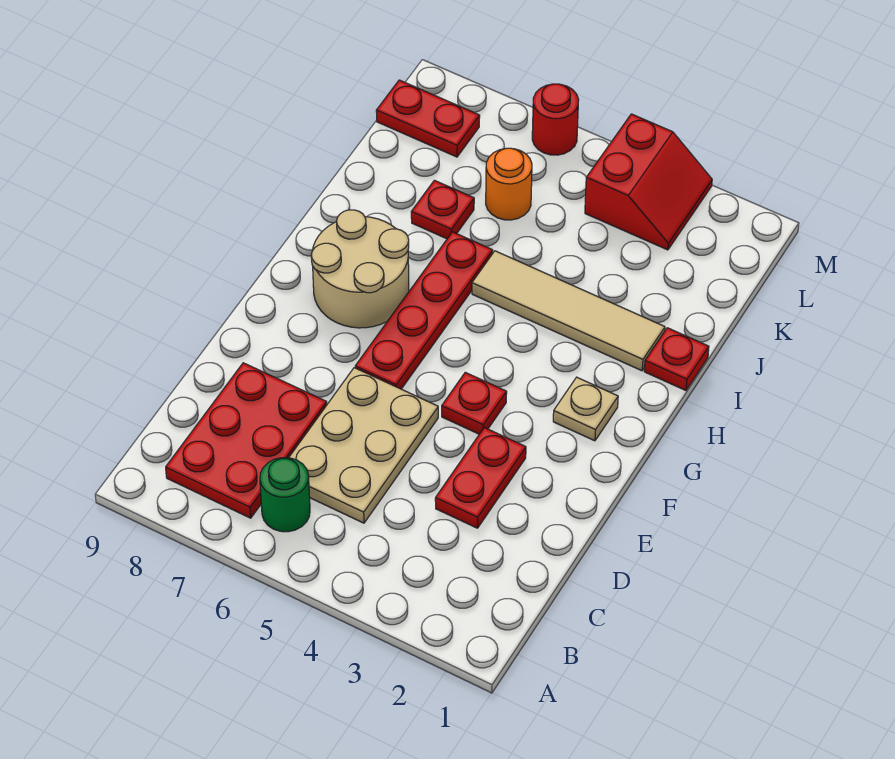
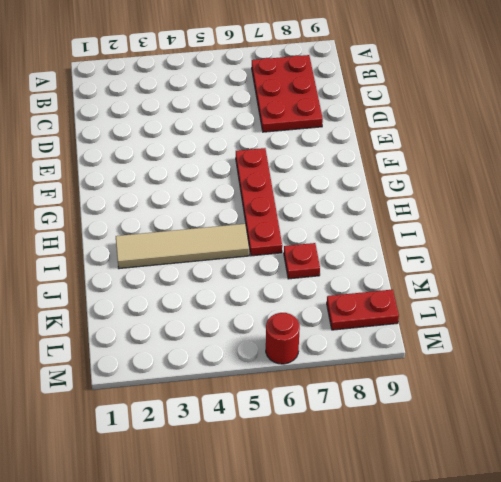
none -> green 1x1 round brick [260,458,310,532]
none -> tan 2x3 plate [289,368,438,523]
none -> red 1x2 plate [435,428,526,528]

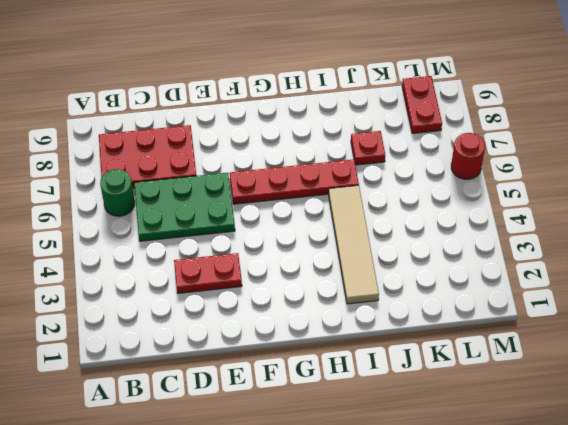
green 2x3 plate [134,173,235,241] -> tan 2x3 plate [289,368,438,523]
none -> red 1x1 plate [442,372,507,434]
none -> tan 1x1 plate [553,377,618,441]
none -> tan 2x2 round brick [311,210,409,328]

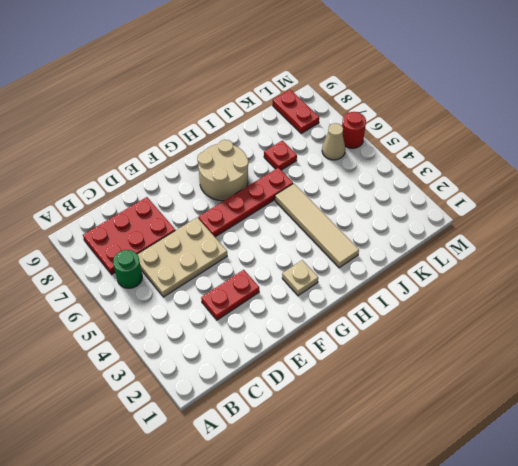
tan 1x1 cone [322,123,345,160] -> none
none -> red 1x1 plate [442,372,507,434]
none -> red 1x1 plate [644,328,709,390]
none -> orange 1x1 round brick [486,148,532,220]

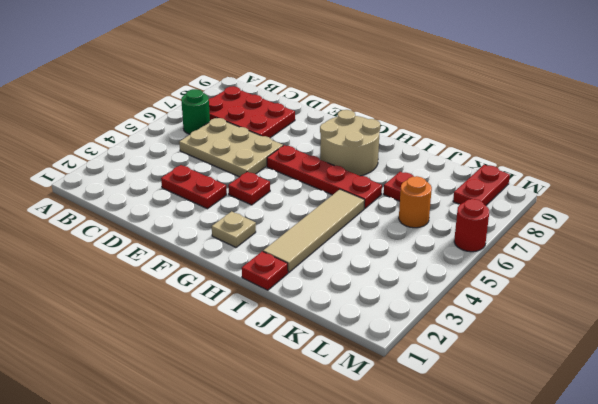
none -> red 2x2 slope [585,114,712,250]

